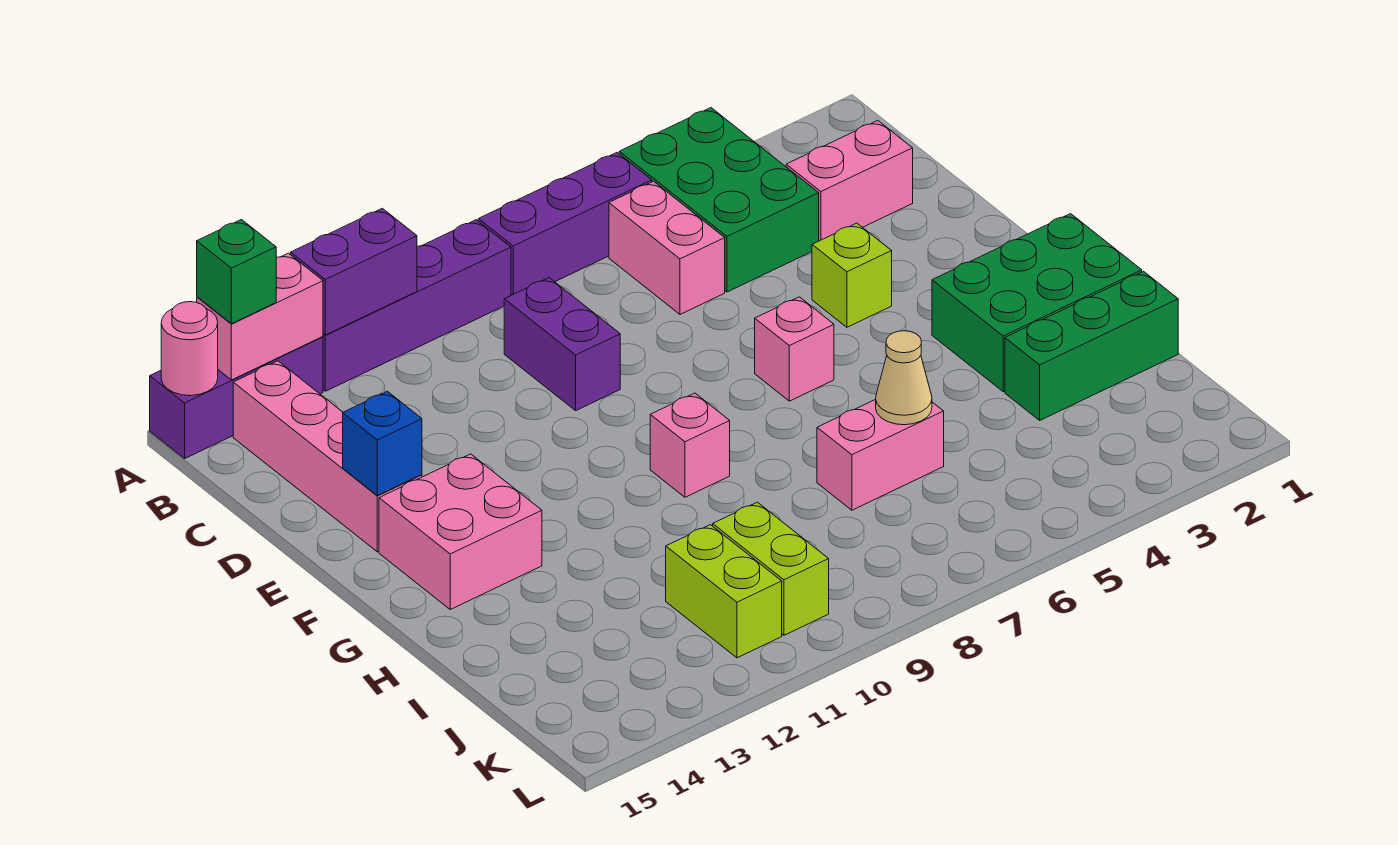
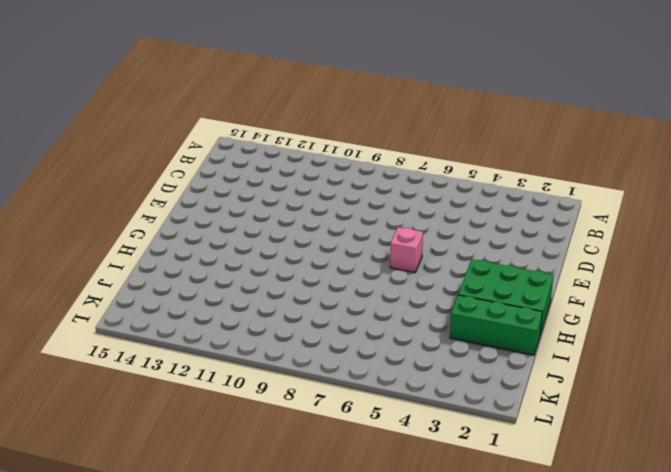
none -> green 2x3 brick [619,108,819,292]
none -> purple 1x3 brick [478,153,652,295]
none -> purple 1x4 brick [323,220,511,391]

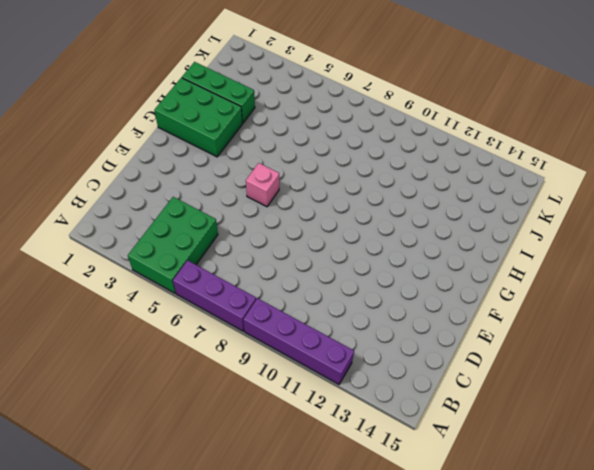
none -> purple 1x3 brick [150,337,323,459]
none -> pink 1x2 brick [609,181,725,314]
none -> pink 1x4 brick [233,361,422,552]

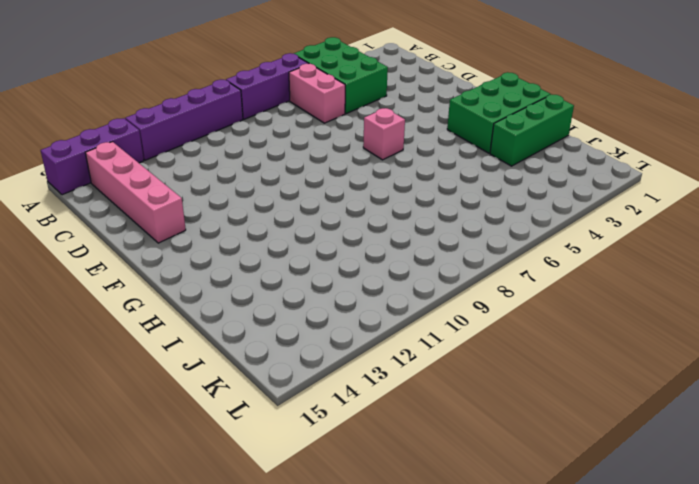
none -> pink 1x2 brick [786,121,913,241]
none -> purple 1x2 brick [504,278,620,411]
none -> lime 1x1 brick [812,223,892,327]

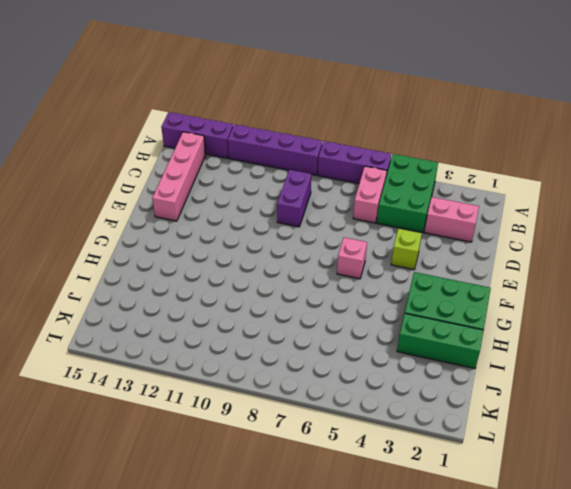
none -> pink 2x2 brick [379,454,542,609]
none -> pink 1x1 brick [650,393,730,497]
none -> pink 1x2 brick [817,399,944,510]

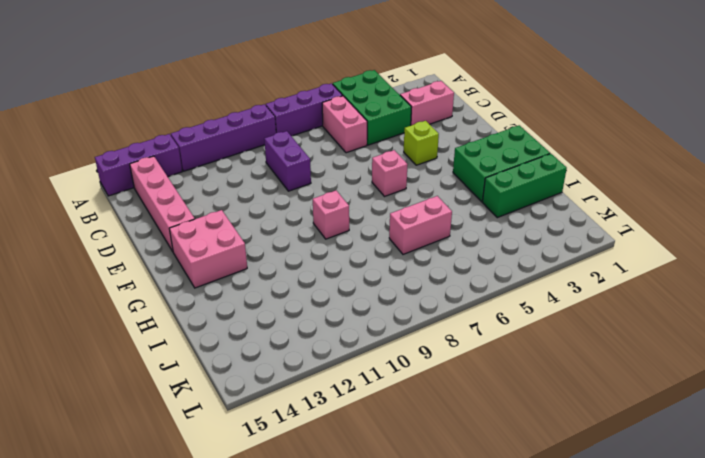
none -> lime 1x2 brick [713,502,829,635]
none -> lime 1x2 brick [666,525,782,658]
none -> purple 1x2 brick [291,208,417,335]

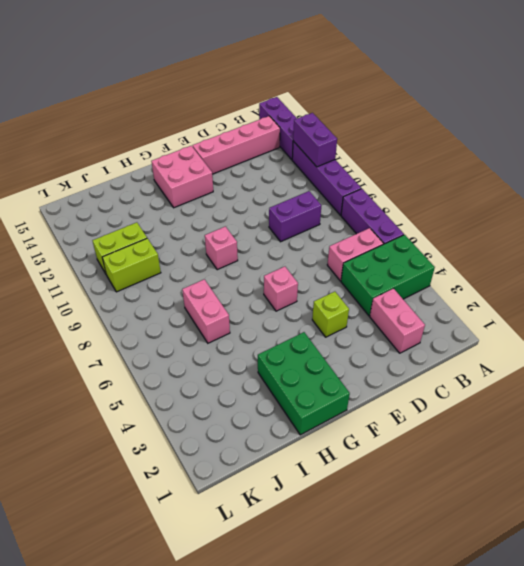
none -> green 1x3 brick [1005,271,1178,420]
none -> pink 1x2 brick [197,253,323,380]
none -> pink 1x1 round brick [161,302,218,396]

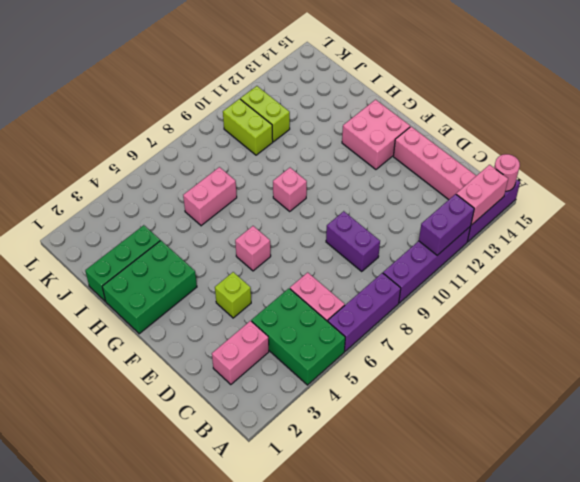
none -> blue 1x1 brick [343,391,422,495]
none -> tan 1x1 cone [876,331,932,425]
none -> green 1x1 brick [197,220,276,324]

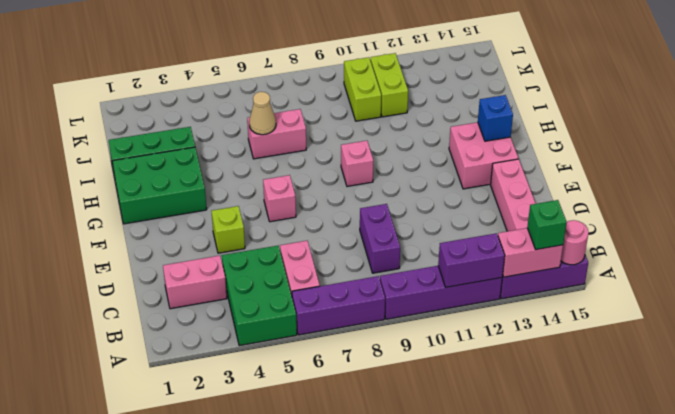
blue 1x1 brick [478,95,513,141] -> blue 1x1 brick moved to [343,391,422,495]

